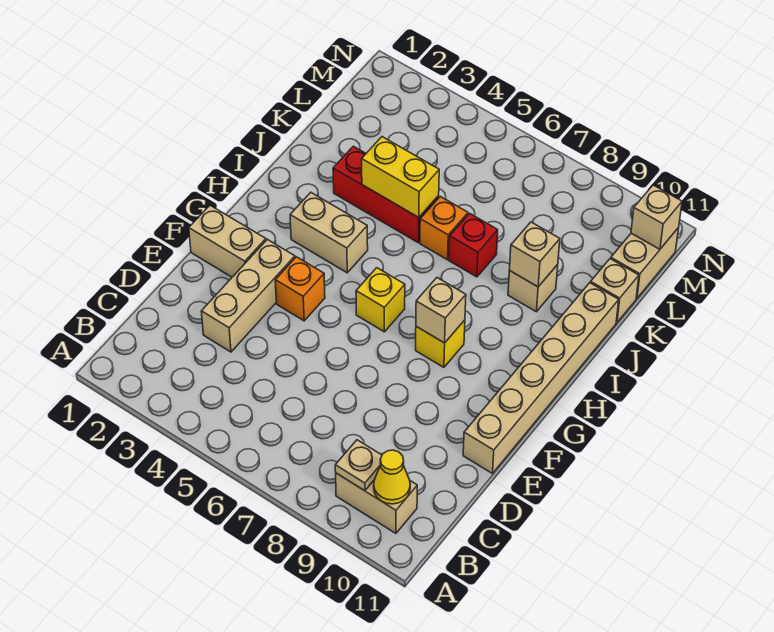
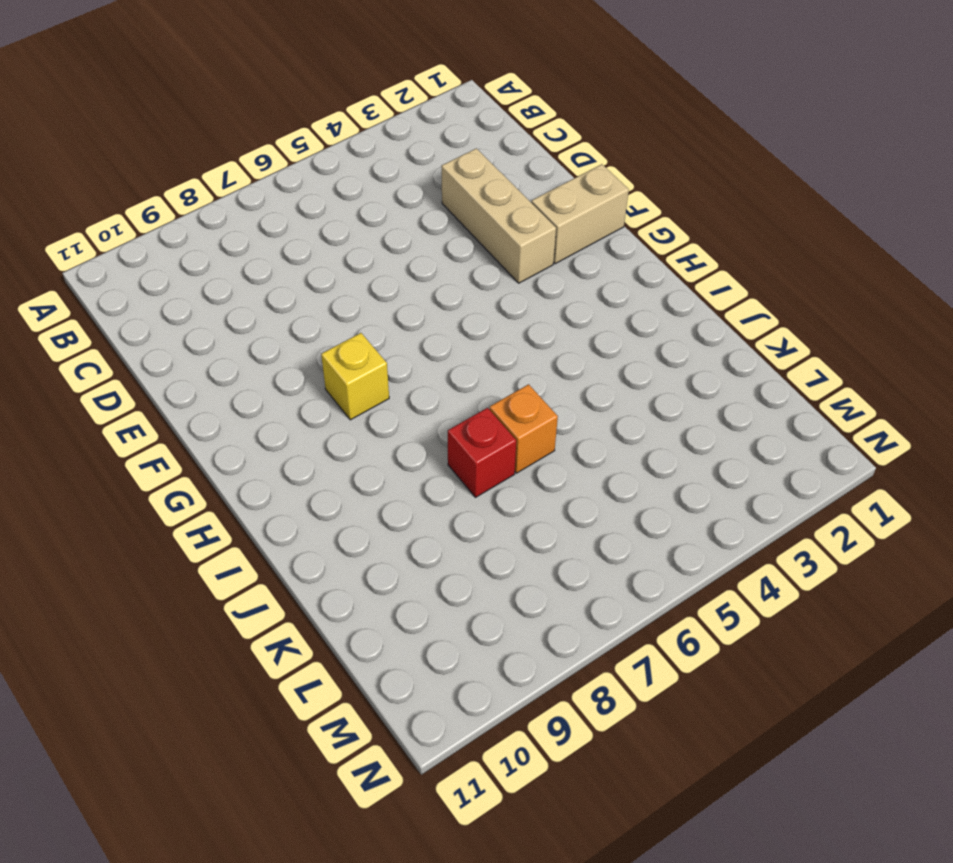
none -> tan 1x2 brick [336,473,417,533]
none -> tan 1x6 brick [463,283,619,474]
none -> orange 1x1 brick [275,257,325,321]

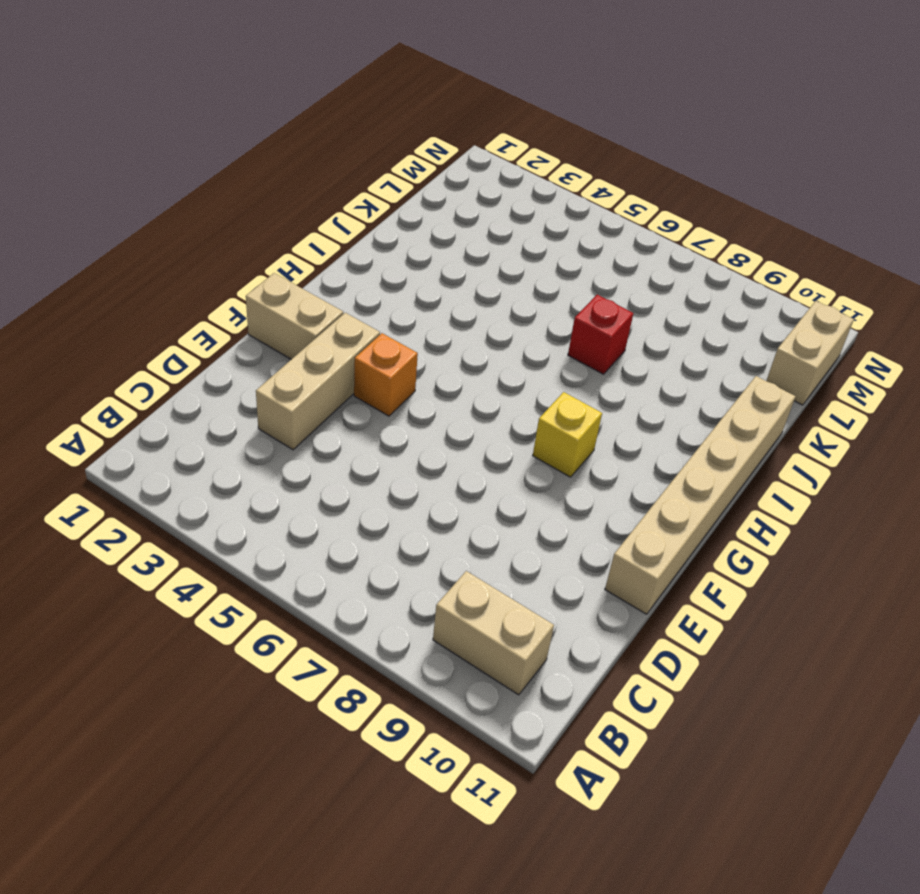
none -> yellow 1x1 brick [356,268,405,332]
none -> tan 1x2 brick [290,192,368,273]
none -> red 1x3 brick [333,146,439,243]

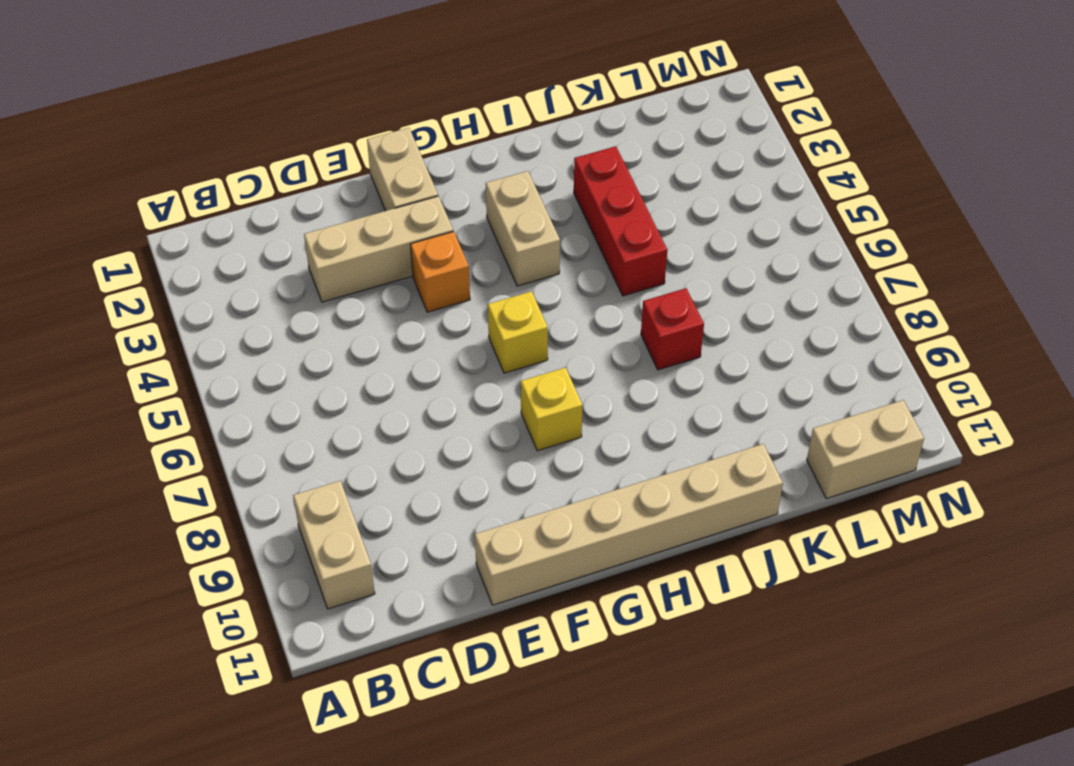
none -> orange 1x1 brick [420,196,468,260]
none -> tan 1x1 brick [508,265,558,312]
none -> tan 1x1 brick [591,259,639,323]

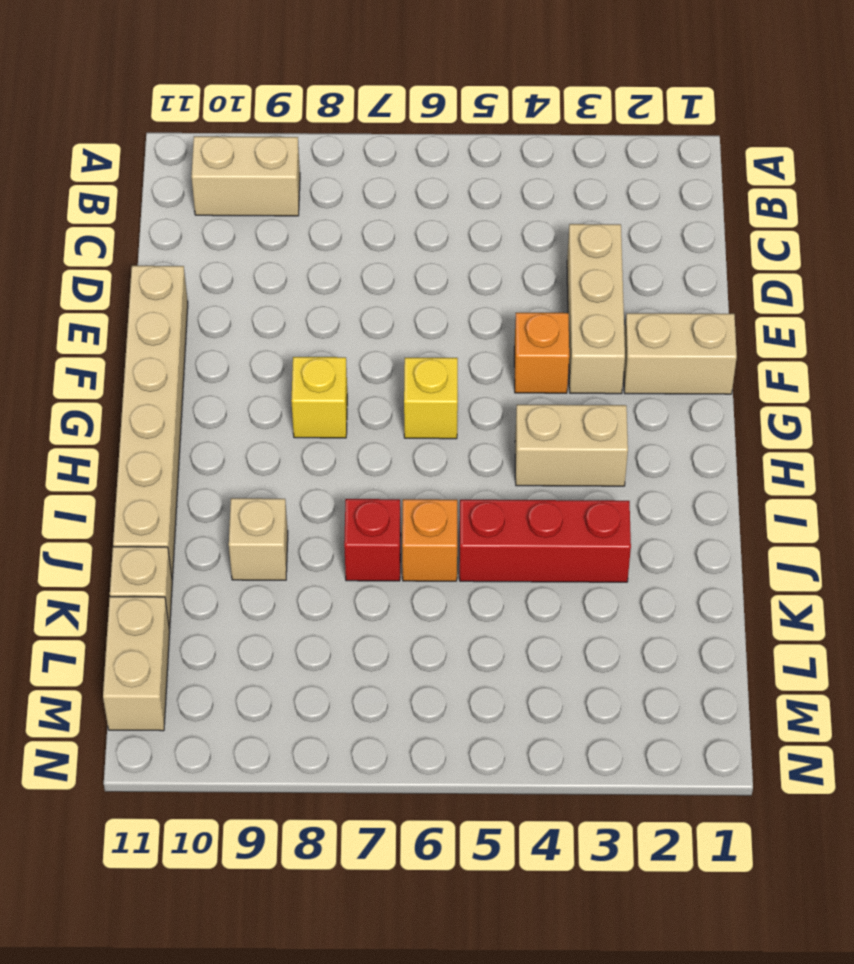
none -> tan 1x1 plate [335,440,382,491]
none -> yellow 1x1 cone [374,450,410,504]
none -> tan 1x1 brick [416,278,466,343]

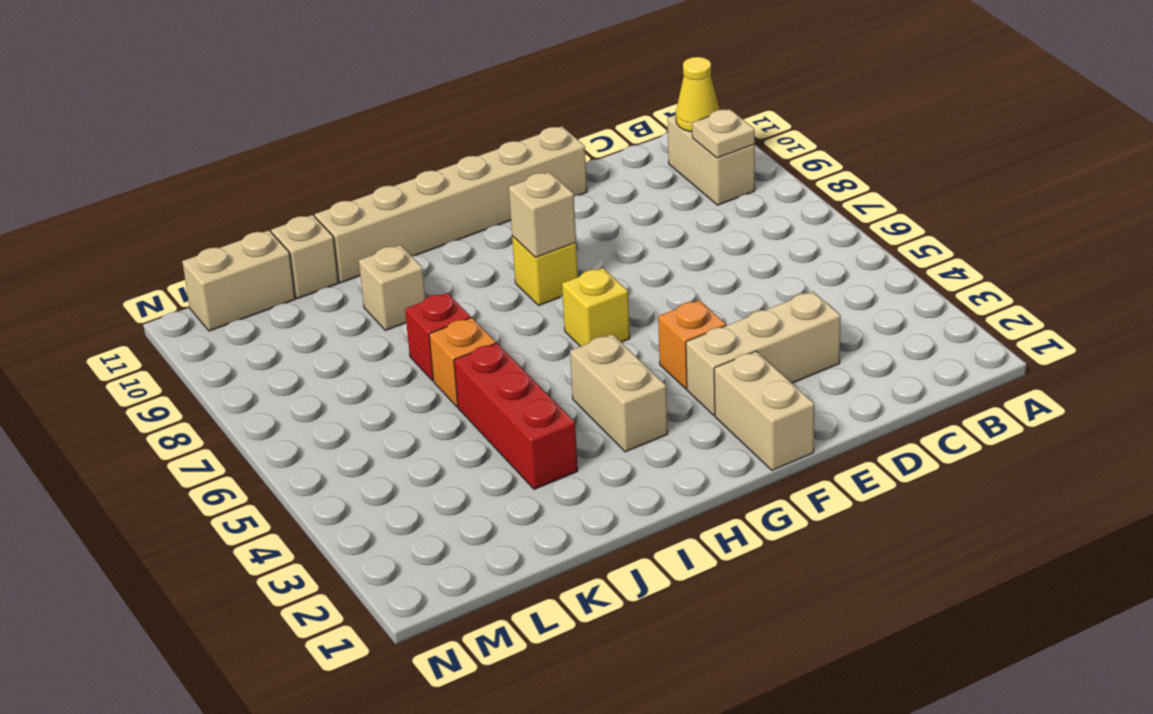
none -> yellow 1x2 brick [362,137,439,217]
none -> tan 1x1 brick [510,222,560,287]
none -> tan 1x1 brick [631,185,682,249]

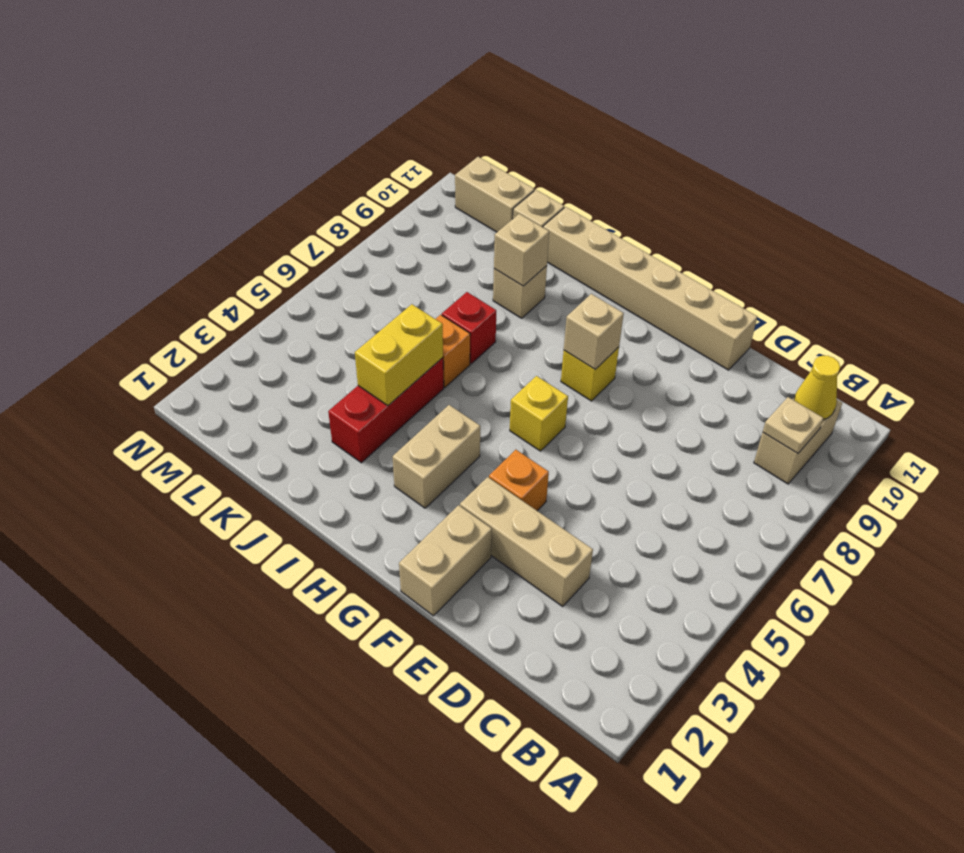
none -> tan 1x1 brick [631,185,682,249]

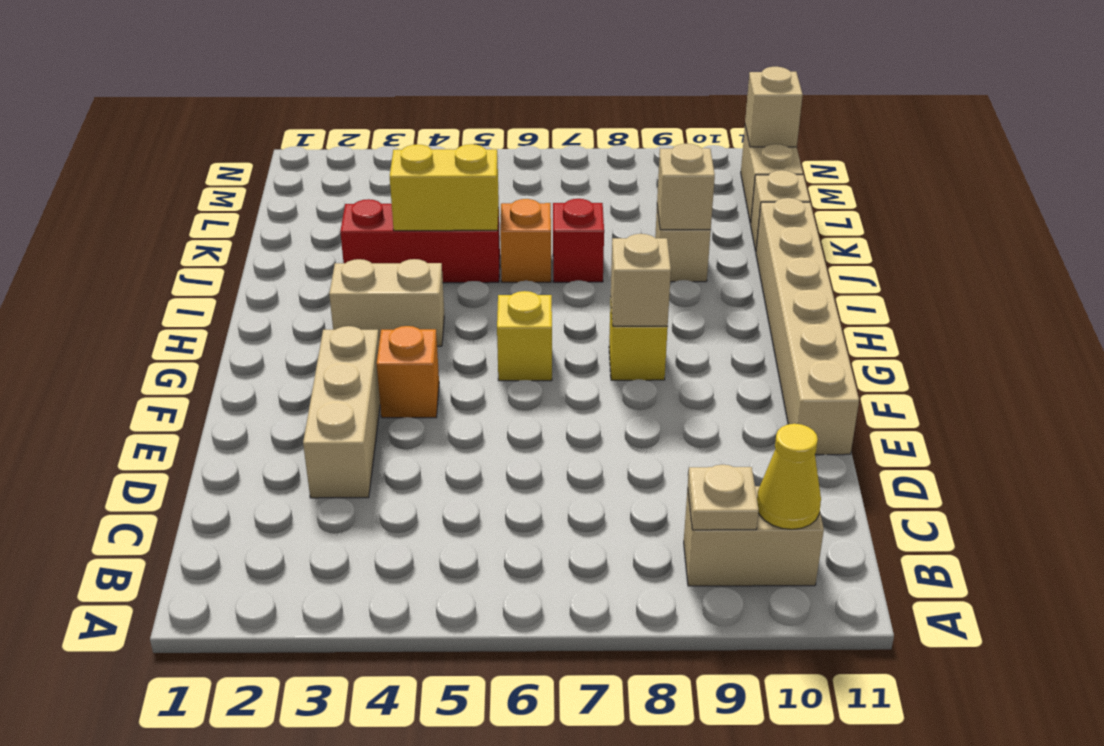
none -> tan 1x2 brick [189,205,266,277]

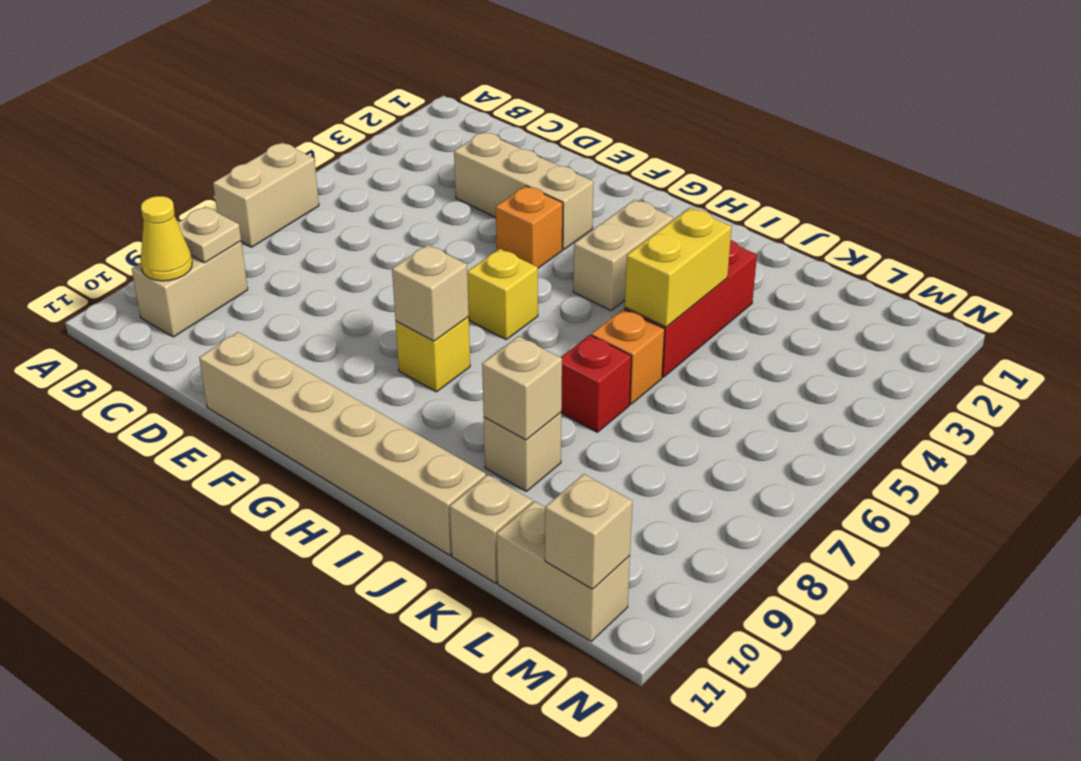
tan 1x2 brick [213,143,319,247] -> tan 1x2 brick moved to [189,205,266,277]

